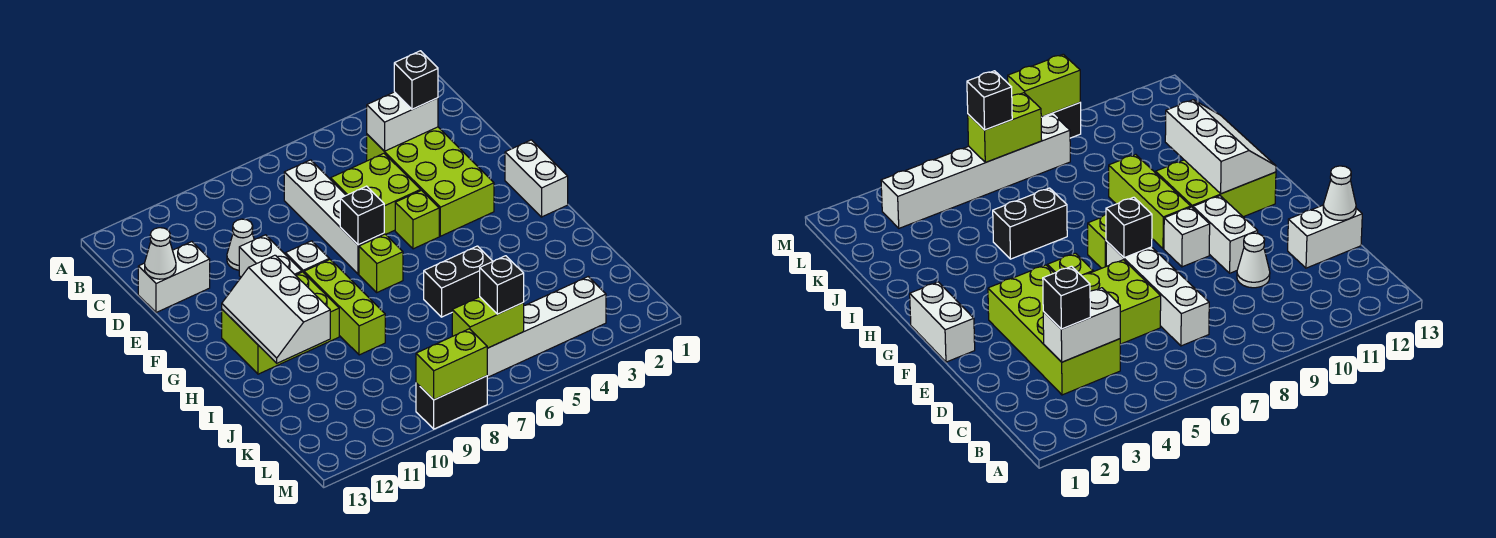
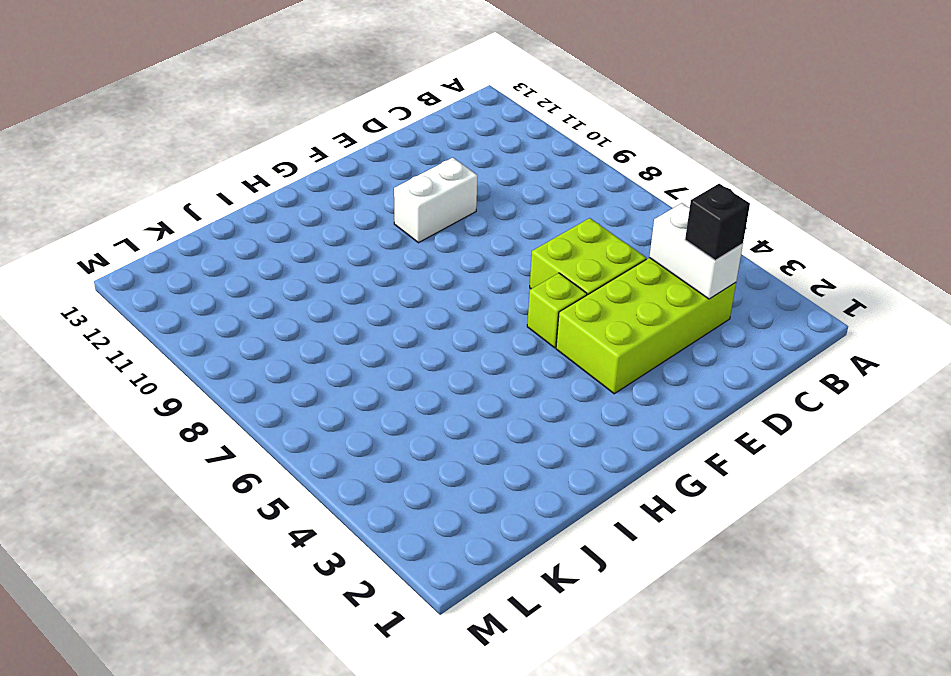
none -> white 1x4 brick [284,160,384,274]
none -> white 1x1 cone [227,219,254,270]
none -> white 1x2 brick [138,242,210,313]

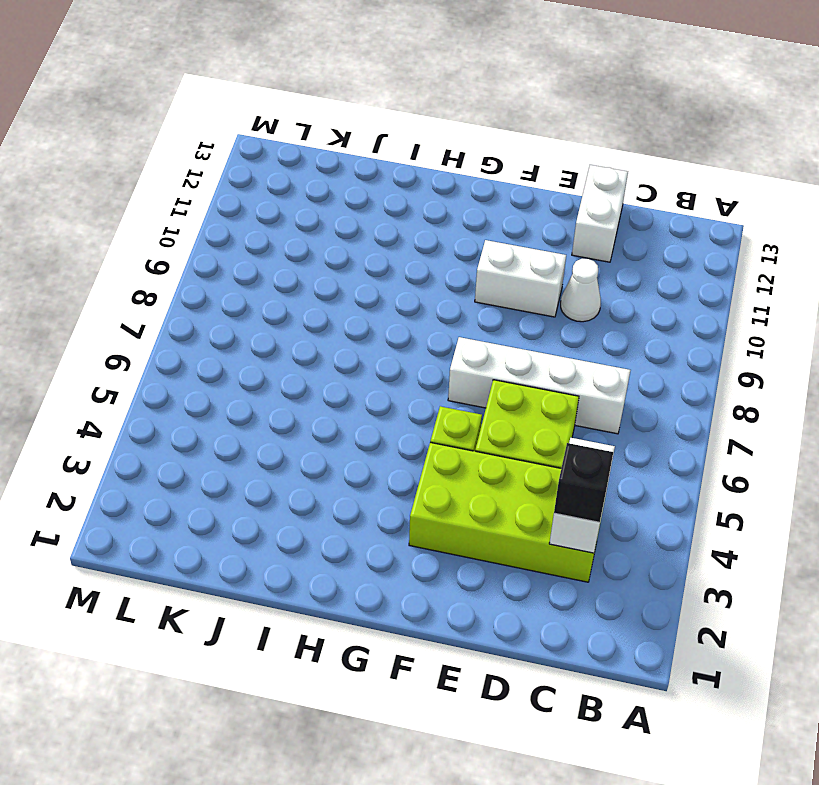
none -> white 1x2 brick [505,140,568,217]
none -> white 1x1 brick [285,241,329,273]
none -> lime 1x1 brick [359,234,403,292]

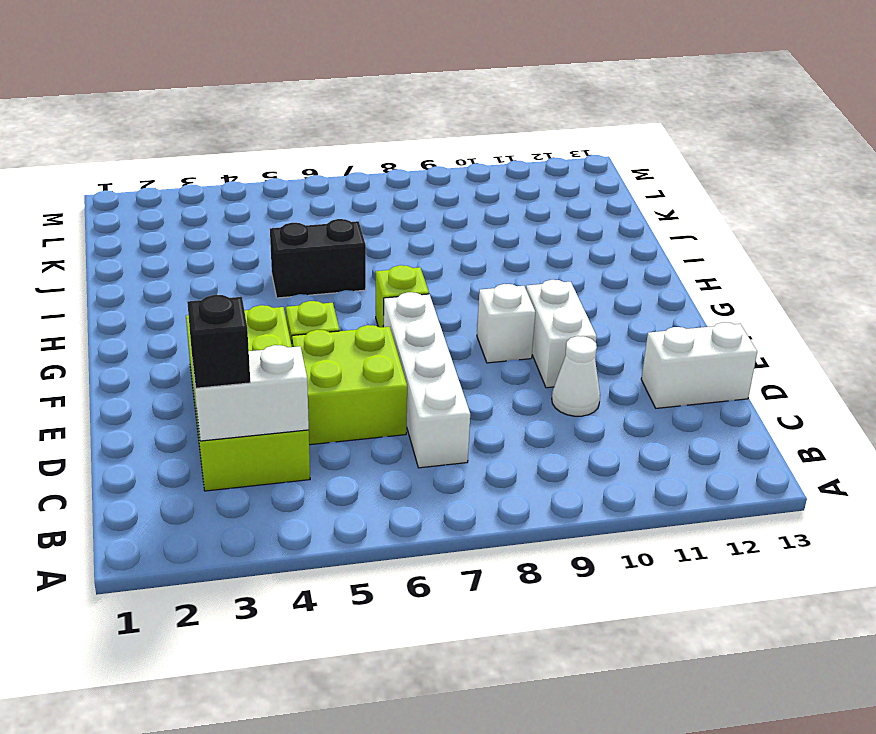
none -> white 1x2 brick [505,140,568,217]
none -> lime 1x3 brick [304,259,385,355]
none -> lime 2x3 brick [222,272,339,374]

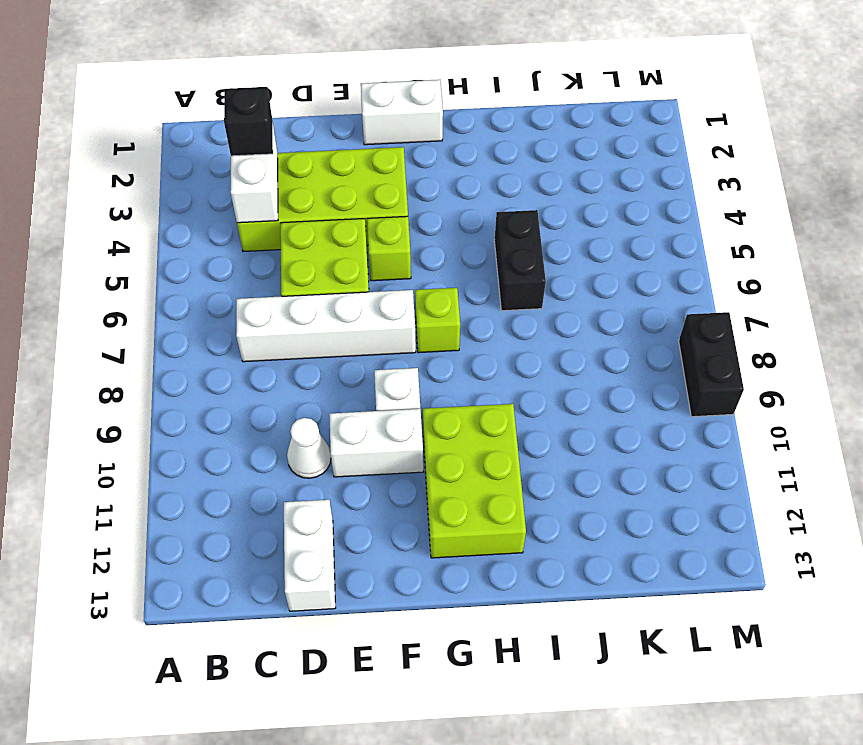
none -> lime 1x3 brick [304,259,385,355]
none -> white 1x6 brick [487,277,606,378]
none -> white 1x1 cone [145,228,176,279]

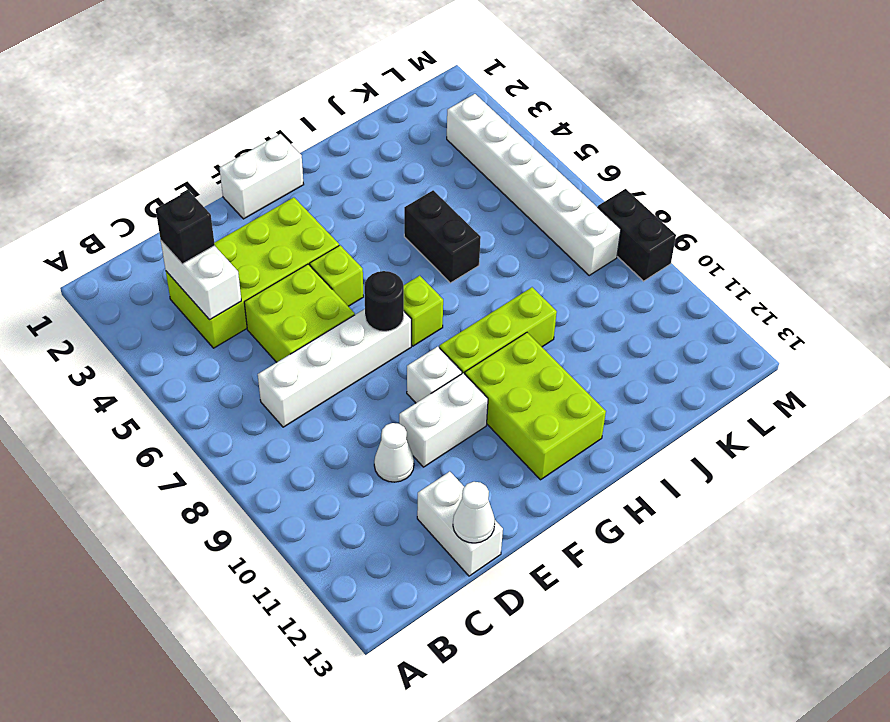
black 1x1 round brick [364,271,404,331] -> black 1x1 brick [340,186,384,245]
none -> white 2x3 slope [222,255,330,363]
none -> lime 1x2 brick [452,297,524,348]
none -> lime 1x2 brick [416,329,487,400]

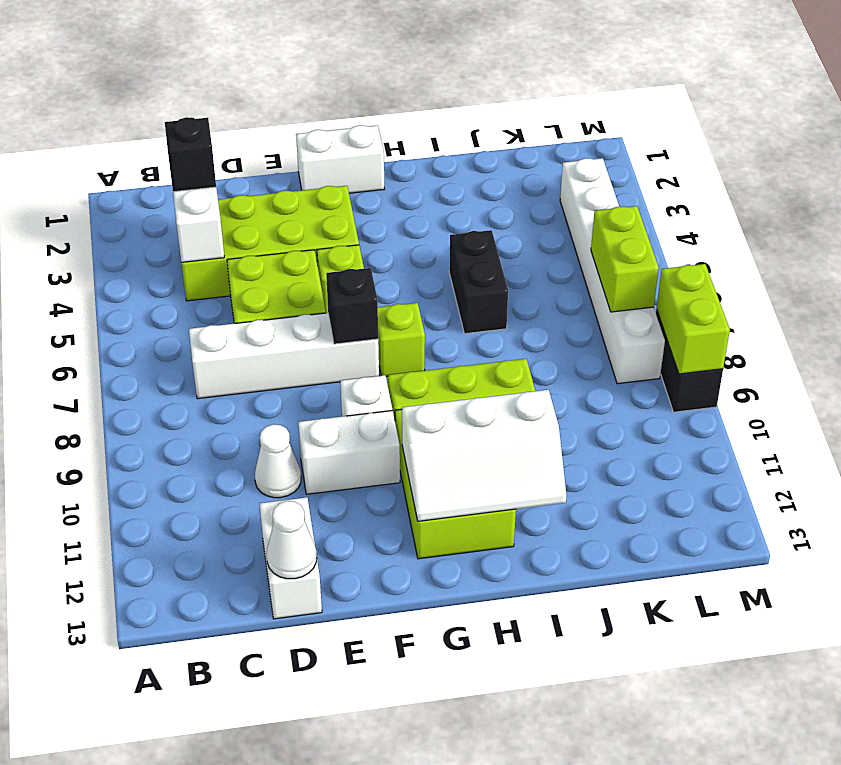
none -> black 1x1 brick [480,256,524,314]

